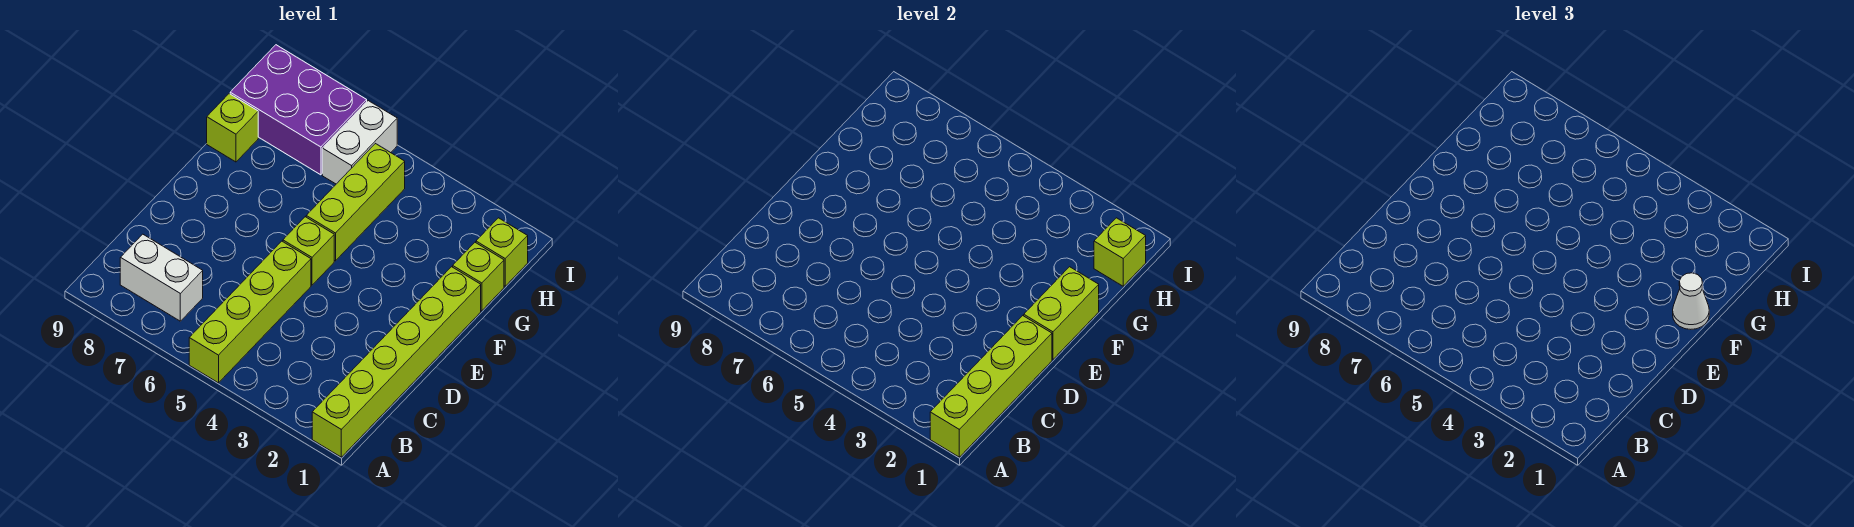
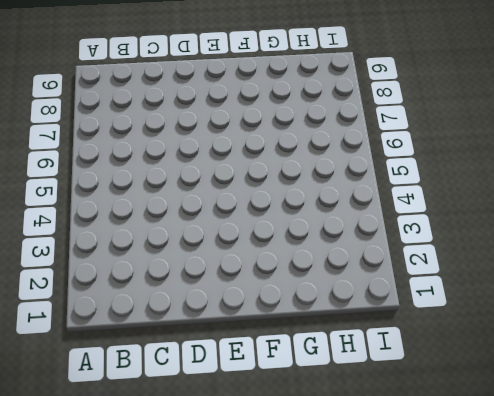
none -> lime 1x6 brick [312,267,481,457]
none -> lime 1x4 brick [189,241,311,383]
none -> white 1x2 brick [120,234,203,321]

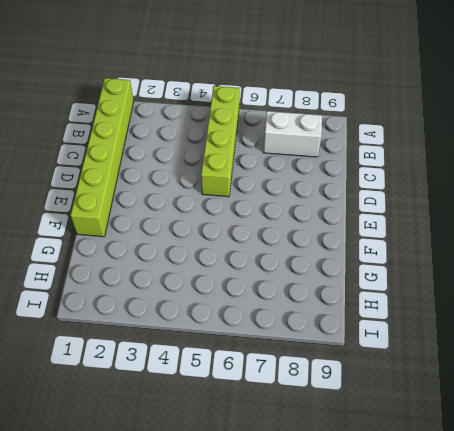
none -> lime 1x1 brick [283,217,334,285]
none -> lime 1x3 brick [306,144,405,261]
none -> lime 1x1 brick [453,243,504,311]

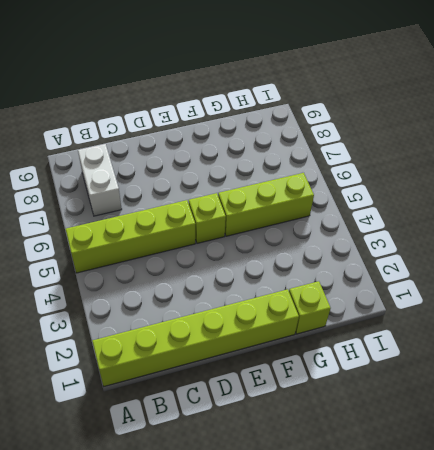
none -> lime 1x1 brick [207,94,258,162]
none -> lime 1x1 brick [476,218,528,286]
none -> white 1x2 brick [322,101,397,184]

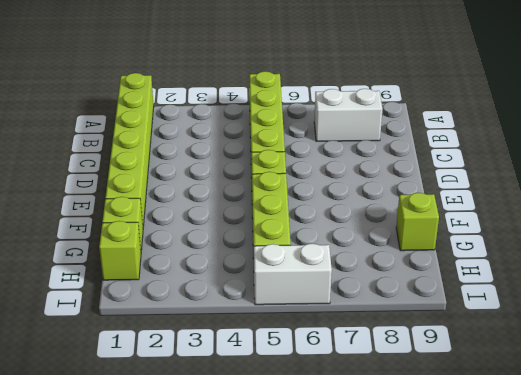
white 1x2 brick [254,244,332,305] -> white 1x2 brick turned to [322,101,397,184]
none -> purple 2x3 brick [230,45,367,175]
none -> lime 1x4 brick [930,316,1052,457]
none -> lime 1x2 brick [1024,267,1099,359]

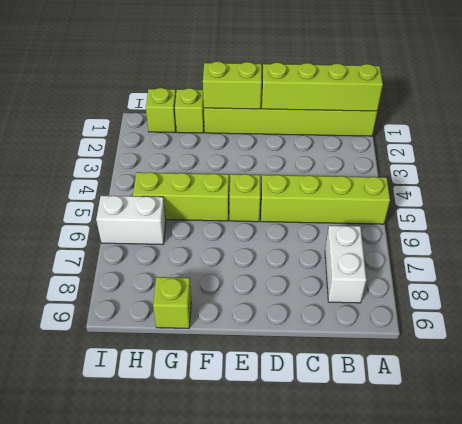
none -> purple 2x3 brick [230,45,367,175]
none -> lime 1x1 brick [1094,218,1146,286]
none -> white 1x1 cone [1673,273,1709,329]

